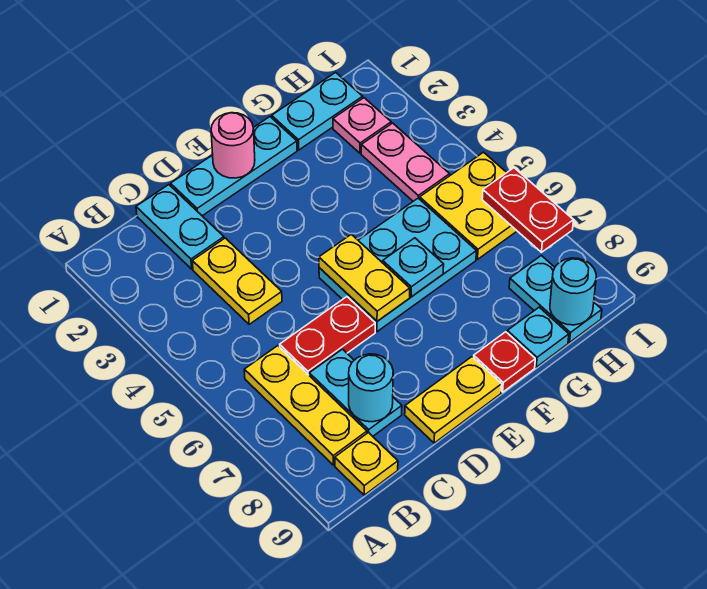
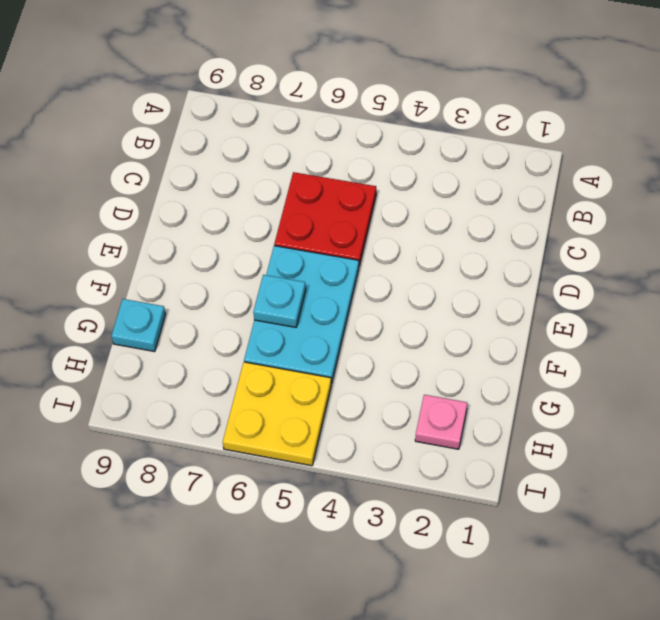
red 2x2 plate [274,172,376,266] -> red 1x2 plate [280,297,375,375]
none -> yellow 1x3 plate [244,346,367,465]
none -> yellow 1x1 plate [335,433,398,495]
none -> cyan 1x2 plate [136,185,224,269]

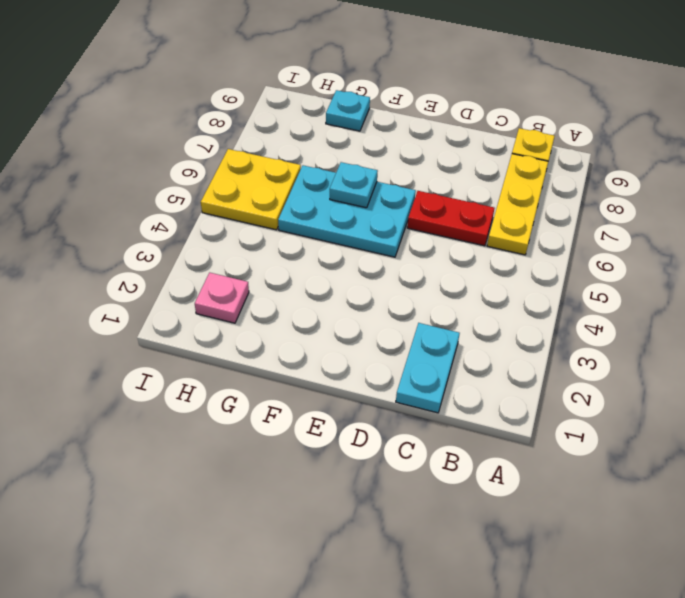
none -> yellow 1x2 plate [192,238,282,324]
none -> cyan 1x2 plate [309,349,402,436]
none -> cyan 1x3 plate [171,117,297,216]

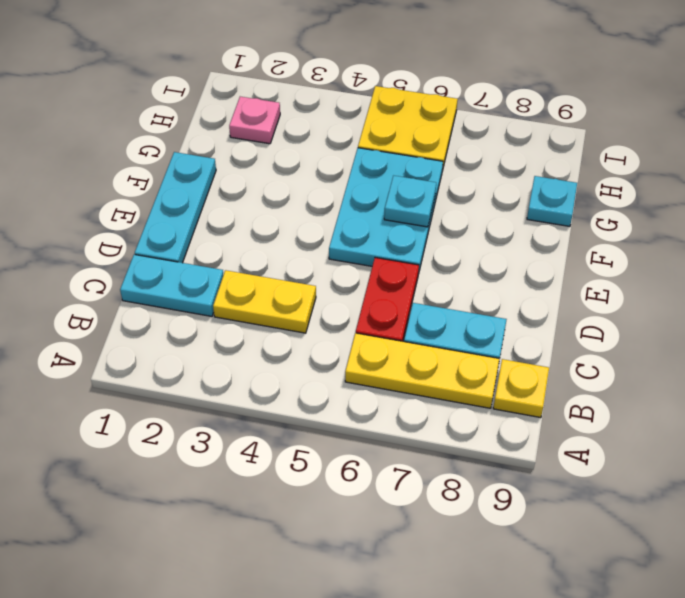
none -> yellow 1x2 plate [405,357,502,443]
none -> red 1x1 plate [474,332,535,392]
none -> cyan 1x2 plate [272,72,363,150]

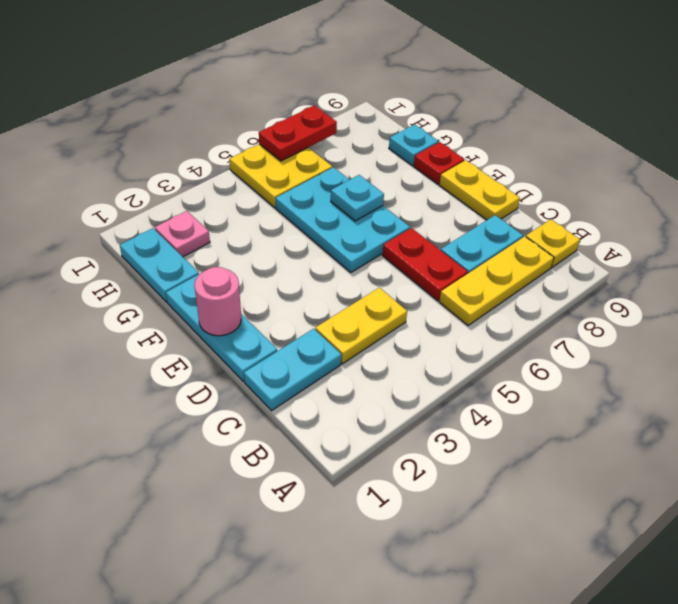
none -> pink 1x2 plate [361,123,450,201]
none -> cyan 1x2 plate [509,256,602,342]
none -> cyan 1x1 round brick [349,354,393,422]

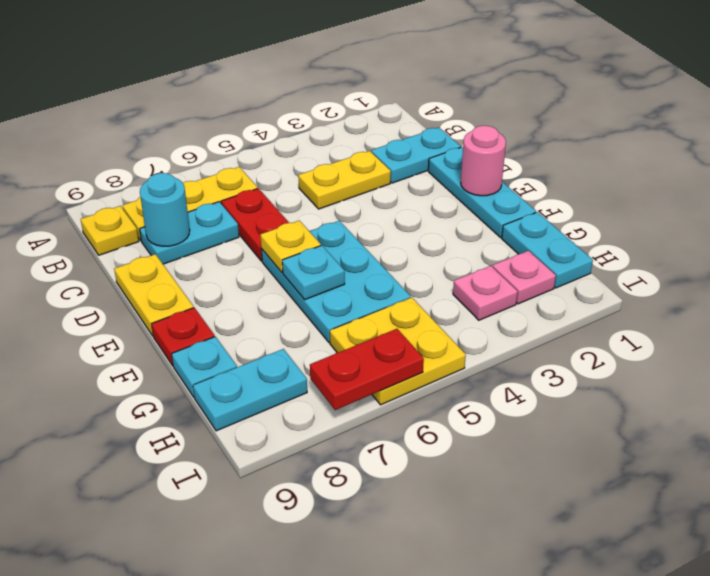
yellow 1x1 plate [260,221,321,273] -> yellow 1x2 plate [319,234,410,321]
pink 1x1 plate [453,266,518,320] -> pink 1x2 plate [361,123,450,201]
none -> cyan 1x1 round brick [550,258,596,325]

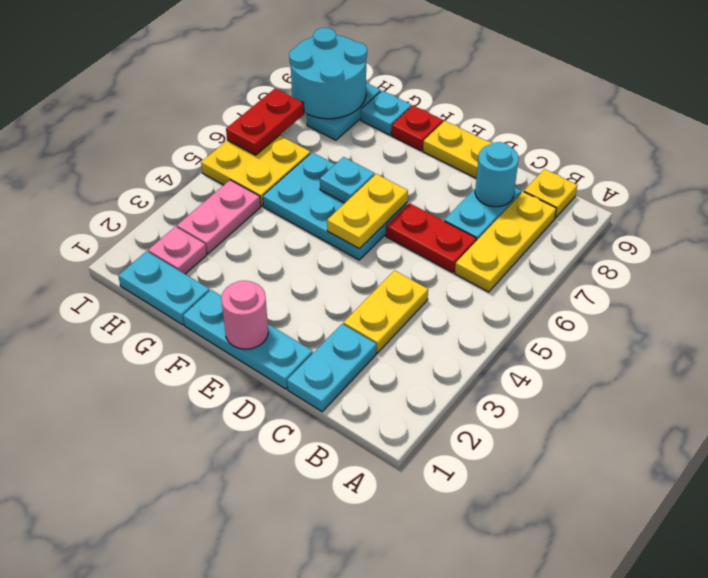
cyan 2x2 round brick [289,28,367,119] -> cyan 1x1 round brick [550,258,596,325]

